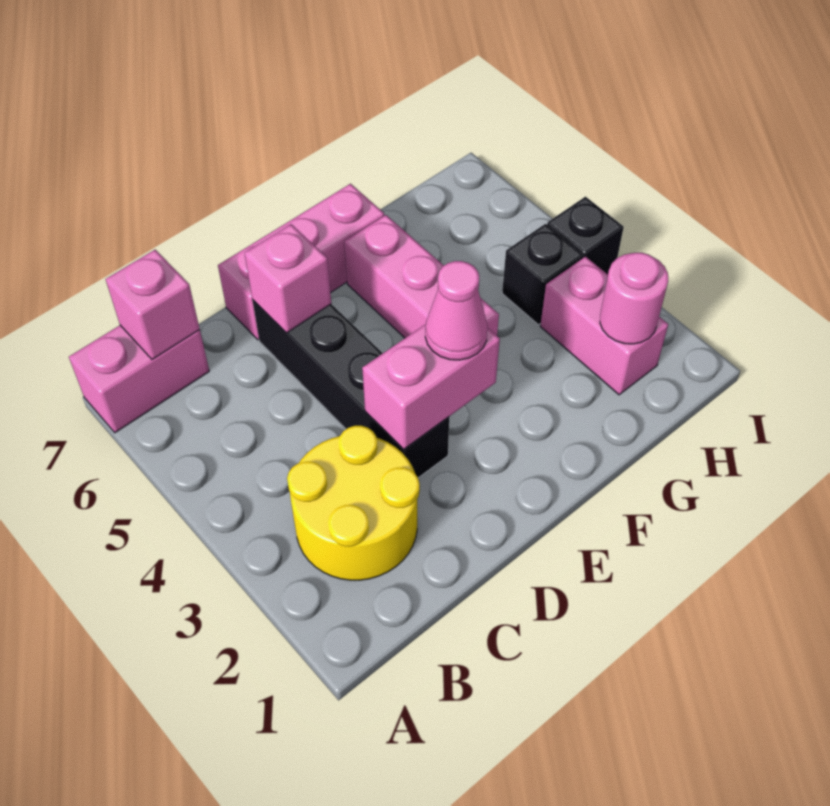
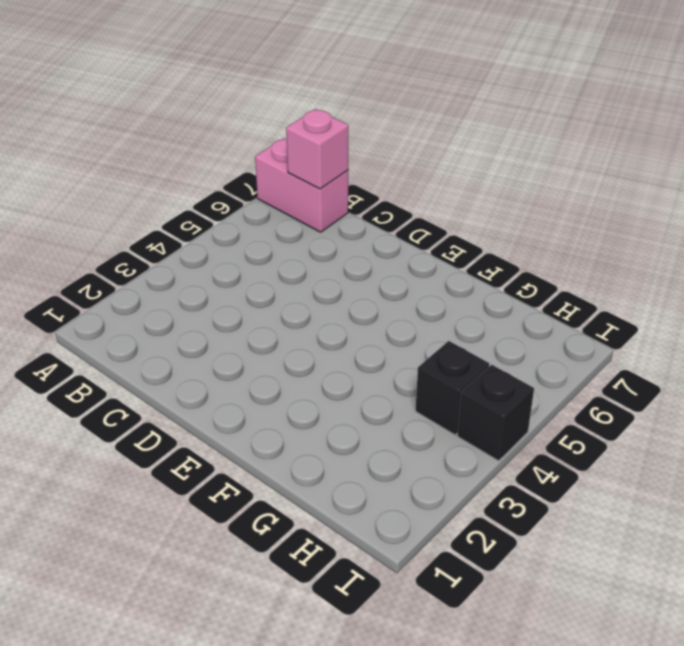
none -> yellow 2x2 round brick [287,426,420,580]
none -> black 1x4 brick [253,300,449,478]
none -> pink 1x3 brick [218,184,384,340]

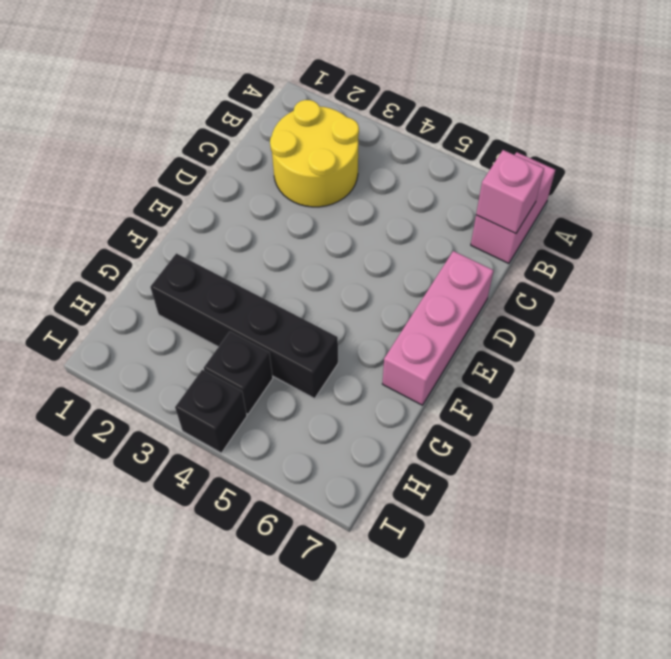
black 1x4 brick [150,253,338,398] -> black 1x4 brick moved to [253,300,449,478]
none -> pink 1x3 brick [344,215,499,338]
none -> pink 1x2 brick [540,257,668,395]
none -> pink 1x2 brick [362,324,500,449]

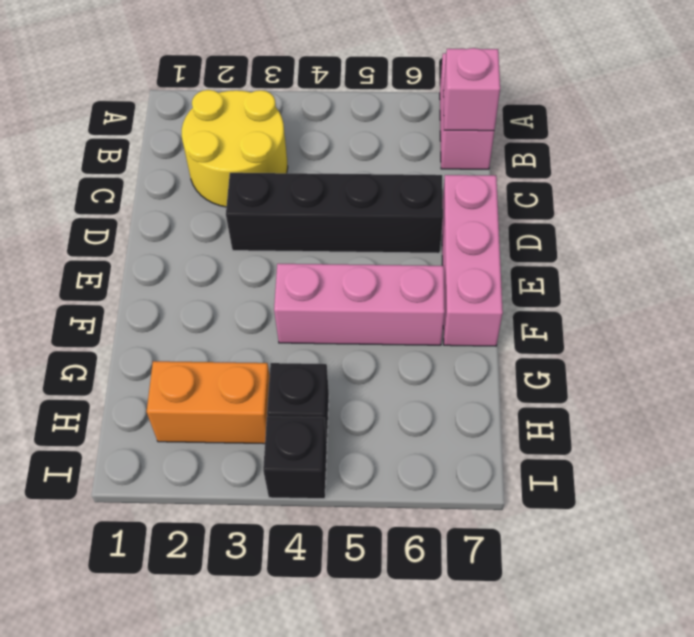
orange 1x2 brick [147,361,270,444] -> pink 1x2 brick [540,257,668,395]
none -> pink 1x2 brick [362,324,500,449]
none -> pink 1x1 brick [245,224,331,333]
none -> pink 1x1 round brick [600,253,668,344]

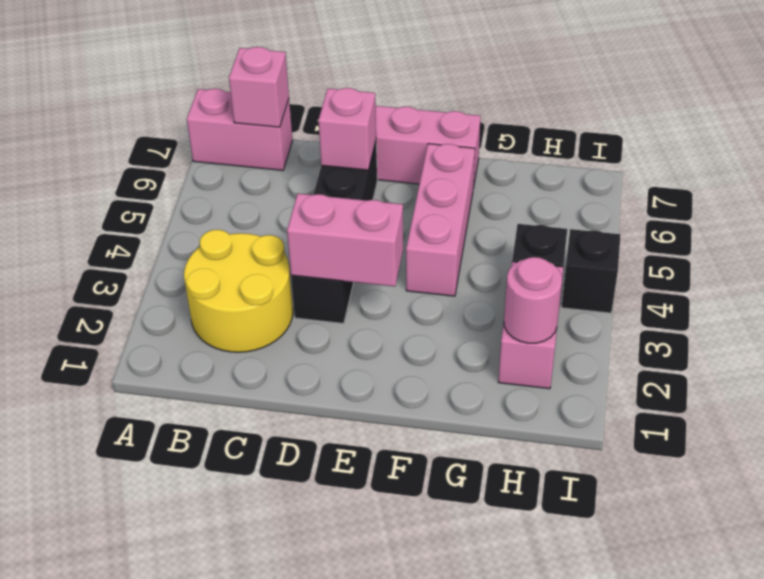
none -> pink 1x1 cone [425,261,488,360]

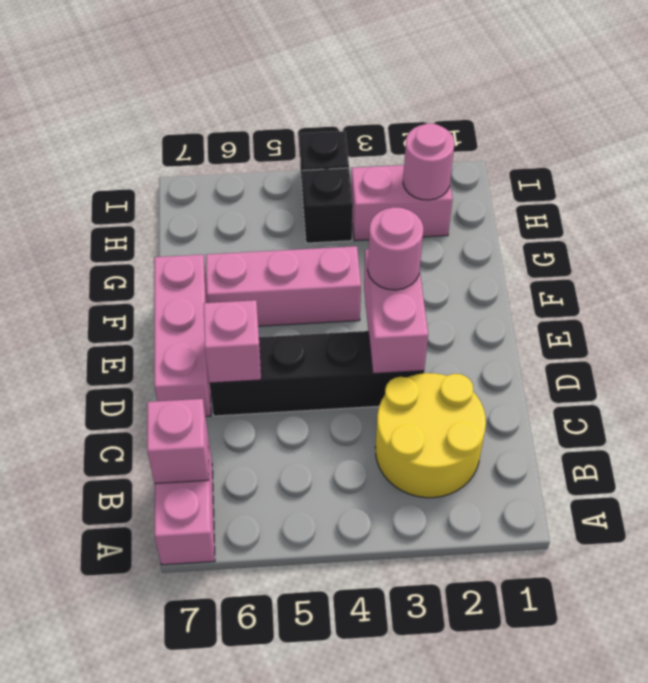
pink 1x1 round brick [368,207,423,290] -> pink 1x1 cone [425,261,488,360]

